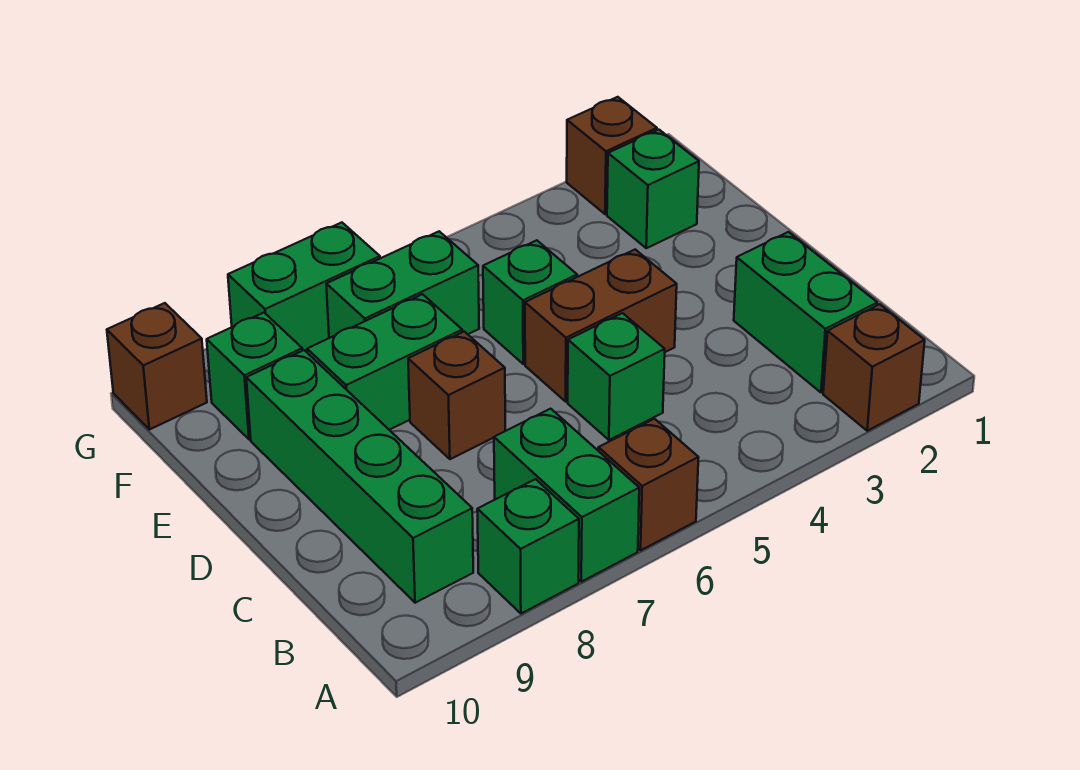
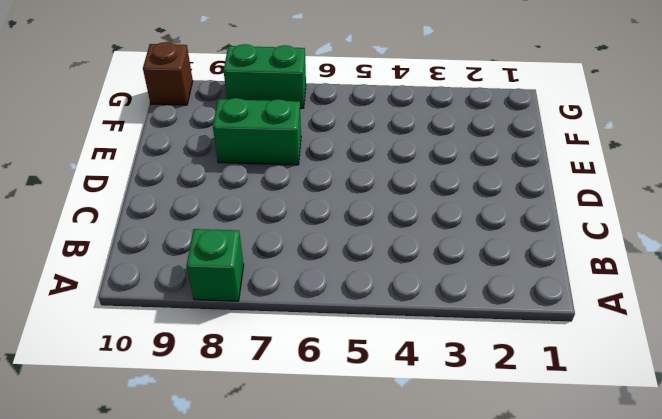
none -> brown 1x1 brick [823,304,925,431]
none -> brown 1x1 brick [598,419,699,550]
none -> green 1x2 brick [494,409,639,582]

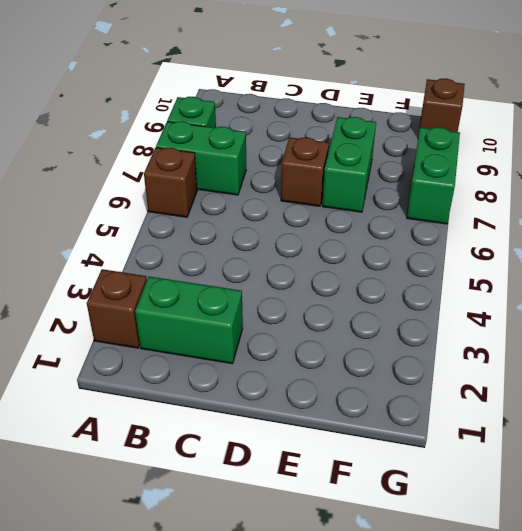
none -> green 1x4 brick [246,350,473,603]
none -> green 1x1 brick [568,313,665,440]
none -> brown 1x2 brick [525,250,677,401]

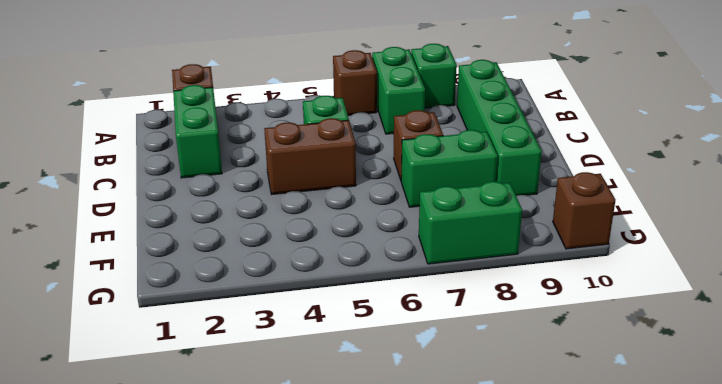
none -> green 1x1 brick [483,240,577,364]
none -> green 1x1 brick [607,130,699,248]
none -> green 1x2 brick [326,231,479,338]

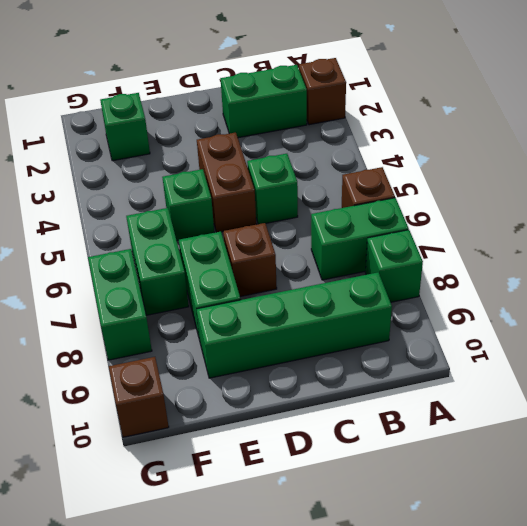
none -> green 1x1 brick [207,313,302,439]
none -> brown 1x1 brick [567,97,657,214]

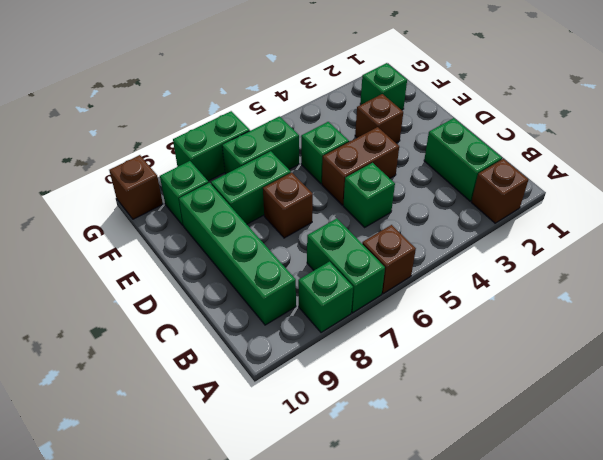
brown 1x1 brick [355,94,403,143] -> brown 1x1 brick moved to [567,97,657,214]

